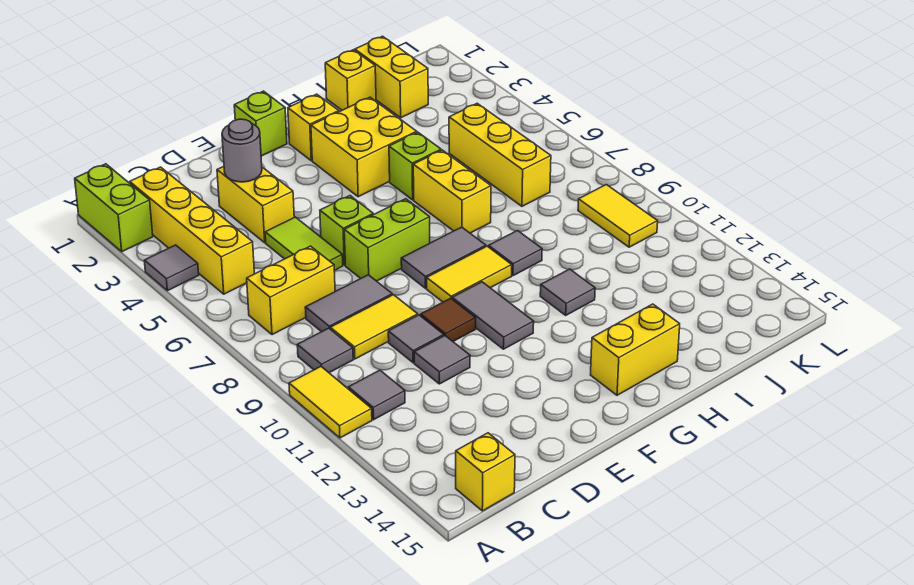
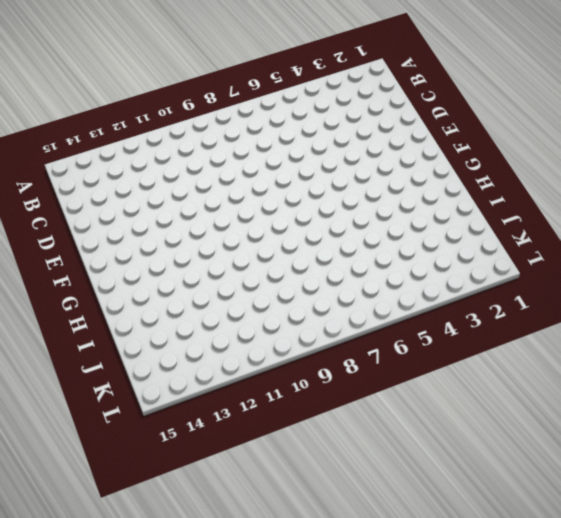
none -> lime 1x2 brick [75,164,153,252]
none -> grey 1x1 tile [144,245,199,291]
none -> yellow 1x2 tile [289,367,372,438]
none -> yellow 1x4 brick [130,167,254,294]

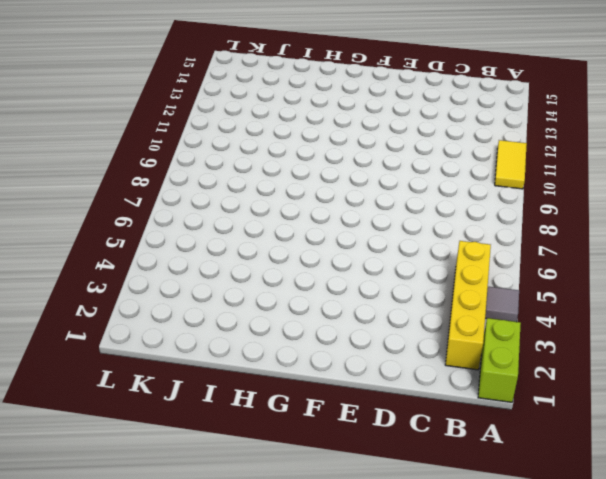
none -> yellow 1x2 brick [247,246,335,335]
none -> grey 1x1 tile [297,328,353,373]
none -> grey 1x1 tile [348,370,405,420]
none -> yellow 1x1 brick [456,433,515,511]

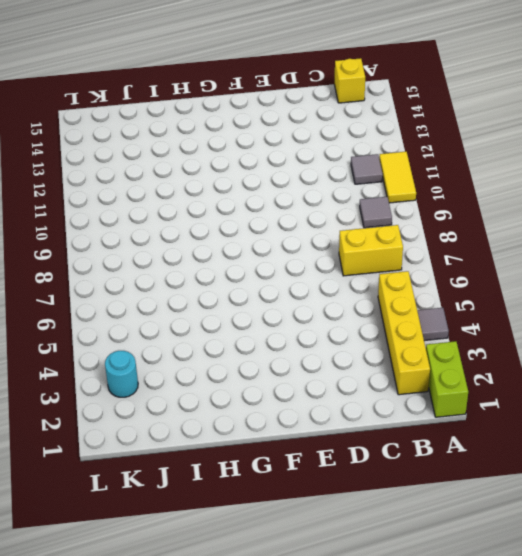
cyan 1x1 round brick [105,351,138,397] -> none
none -> grey 1x2 tile [305,275,392,332]
none -> yellow 1x2 tile [330,295,418,359]
none -> yellow 1x2 brick [217,166,294,243]
none -> lime 1x2 tile [265,217,343,271]

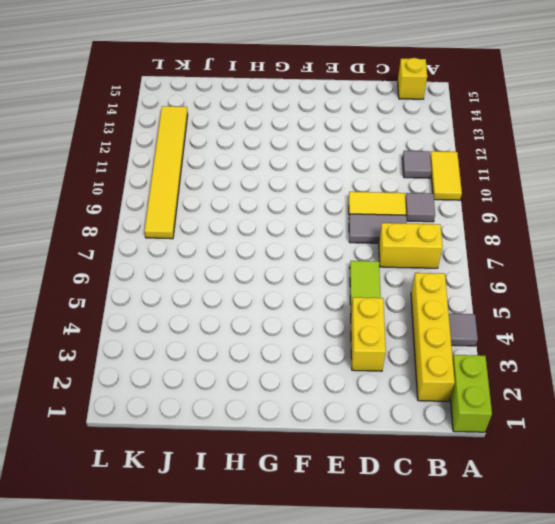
yellow 1x6 tile [144,106,188,239] -> yellow 1x2 tile [578,185,658,247]
none -> grey 1x1 tile [388,315,444,363]
none -> grey 1x1 tile [414,336,470,384]
none -> lime 1x1 brick [320,196,373,265]
none -> lime 1x2 brick [344,199,430,281]

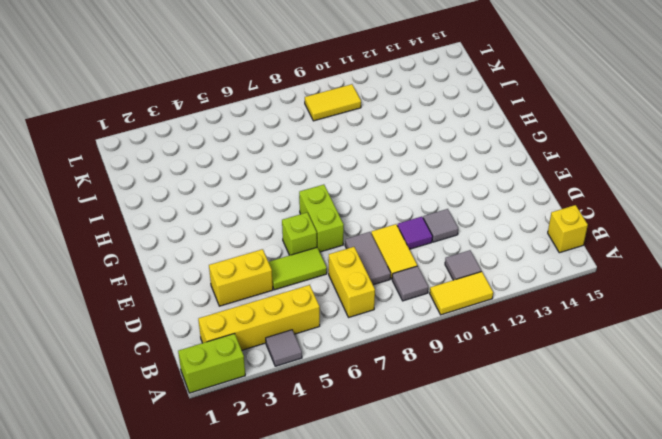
purple 1x1 tile [397,217,433,249] -> grey 1x1 tile [388,315,444,363]
none -> brown 1x1 tile [421,298,476,341]
none -> lime 1x1 brick [234,91,287,156]
none -> grey 1x2 tile [401,227,486,288]
none -> yellow 1x2 tile [427,246,512,302]

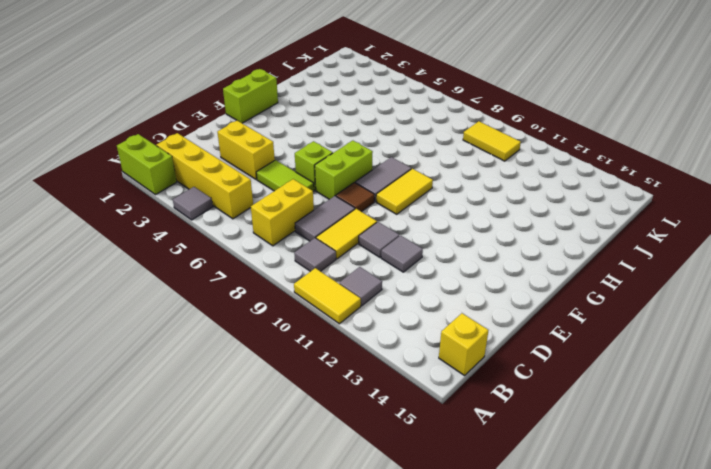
brown 1x1 tile [336,183,374,212] -> brown 1x1 tile moved to [421,298,476,341]
lime 1x2 brick [223,69,278,123] -> lime 1x1 brick [234,91,287,156]
none -> grey 1x2 tile [452,282,534,349]
none -> yellow 1x1 brick [288,94,339,161]
none -> yellow 2x2 brick [311,97,417,197]
none -> yellow 1x2 brick [591,304,680,395]

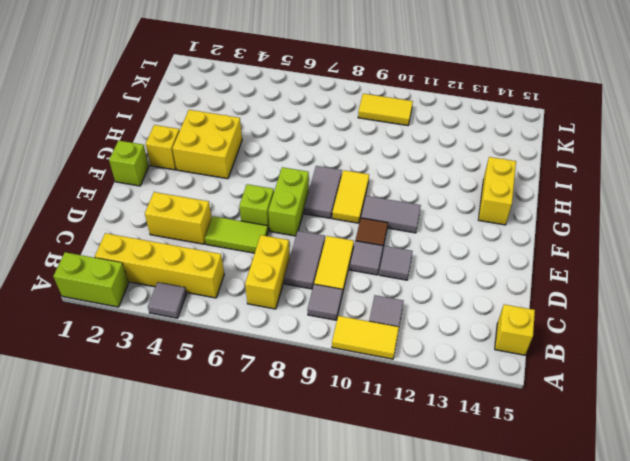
none -> lime 1x1 brick [389,132,441,200]
none -> yellow 1x2 brick [413,150,491,233]
none -> grey 1x1 tile [489,231,542,276]
none -> grey 1x1 tile [540,269,595,315]

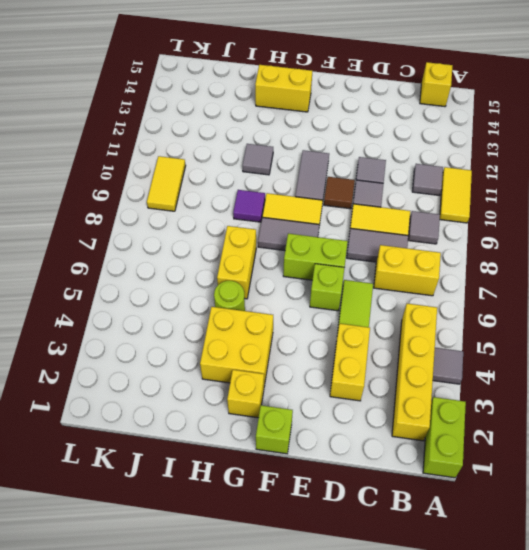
lime 1x1 round brick [214,281,245,311] -> lime 1x1 brick [389,132,441,200]
purple 1x1 tile [233,190,265,222] -> grey 1x1 tile [489,231,542,276]
none -> yellow 1x1 brick [325,50,376,110]
none -> yellow 1x2 brick [355,36,428,118]
none -> yellow 1x3 brick [449,103,551,206]
none -> grey 1x1 round brick [222,119,262,182]

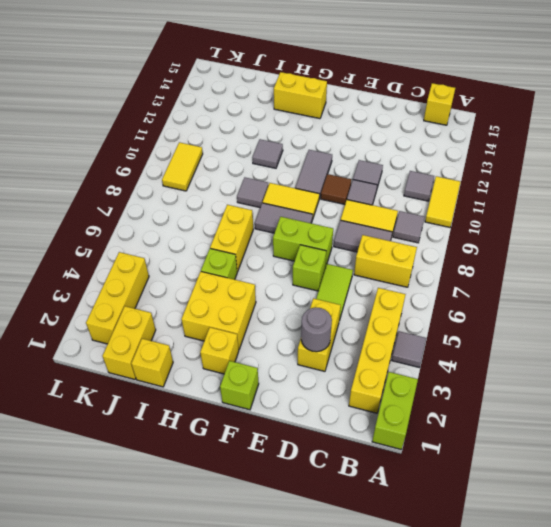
yellow 1x3 brick [86,252,149,344] -> yellow 1x3 brick moved to [449,103,551,206]

